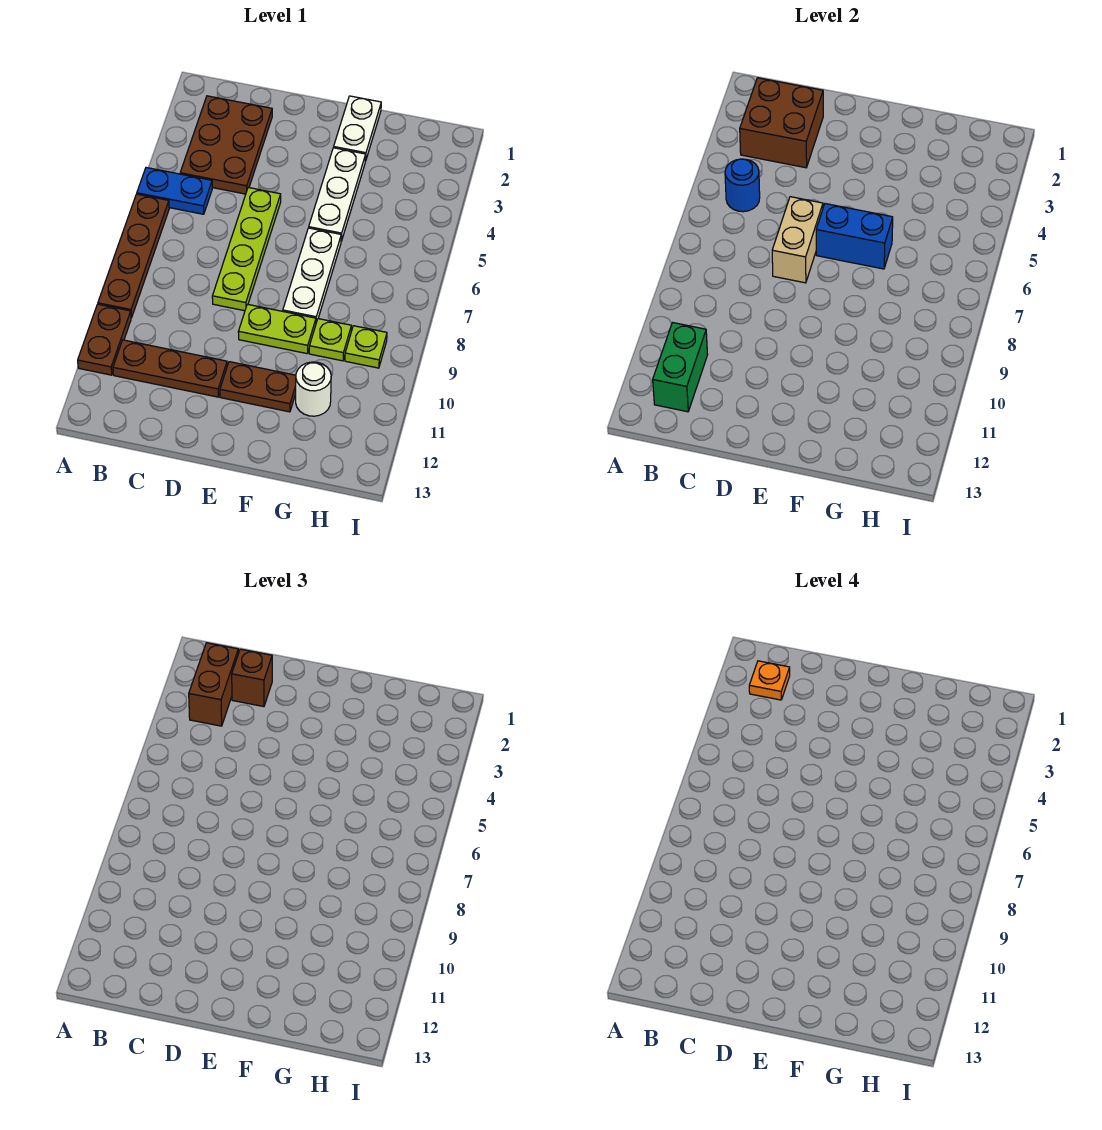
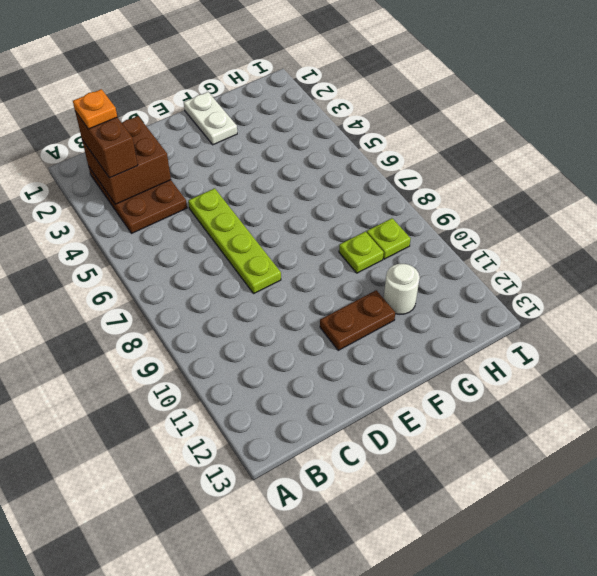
none -> blue 1x2 plate [137,168,212,214]
none -> brown 1x4 plate [98,194,169,318]
none -> brown 1x2 plate [78,304,131,375]

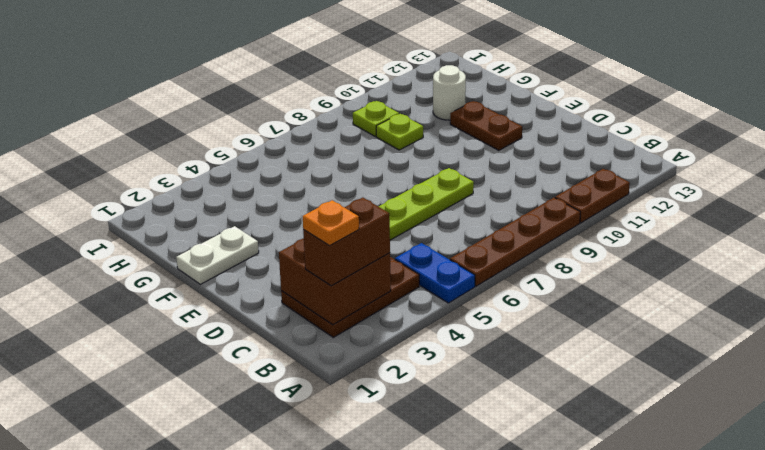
none -> brown 1x3 plate [113,340,227,397]
none -> lime 1x2 plate [238,304,316,354]
none -> white 1x3 plate [309,148,366,241]

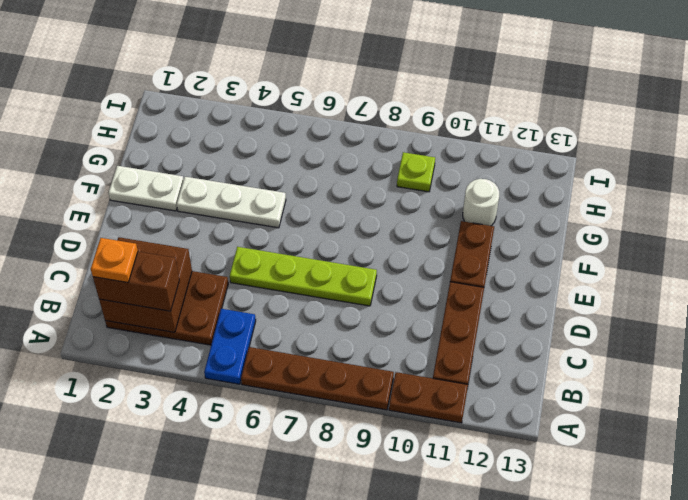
none -> lime 1x2 plate [238,304,316,354]
none -> white 1x3 plate [283,228,341,322]
none -> lime 1x1 plate [309,319,351,361]

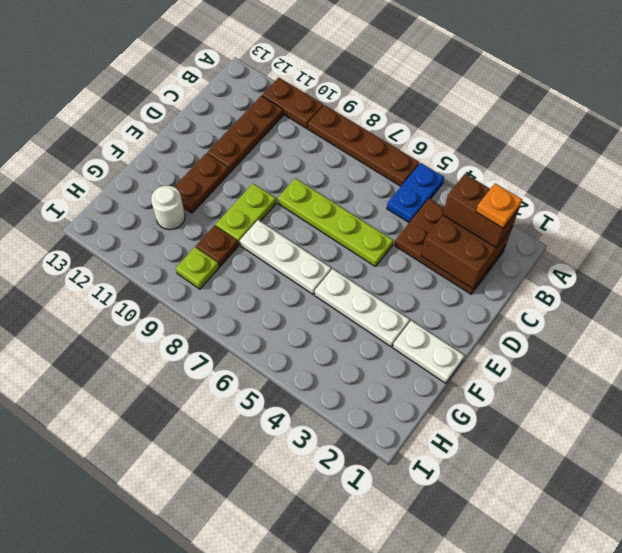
brown 1x1 plate [196,225,238,267] -> lime 1x1 plate [309,319,351,361]
none -> blue 1x1 round brick [725,159,760,212]
none -> green 1x2 brick [653,323,708,412]
none -> tan 1x2 brick [772,197,823,283]

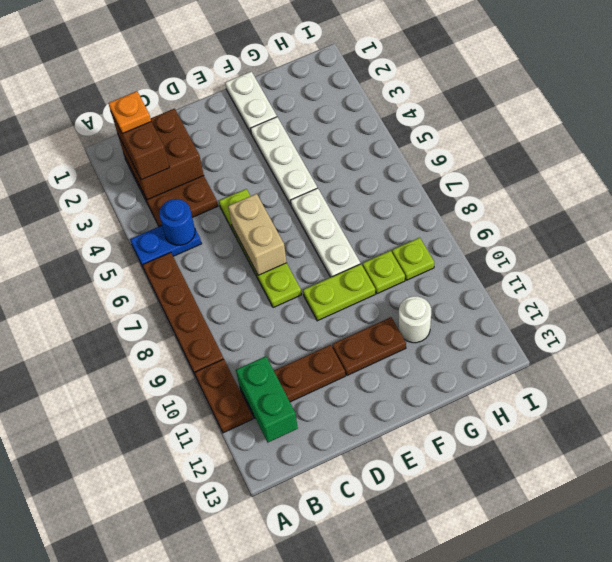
none -> blue 1x2 brick [816,204,893,269]
none -> brown 1x1 brick [232,649,272,707]

